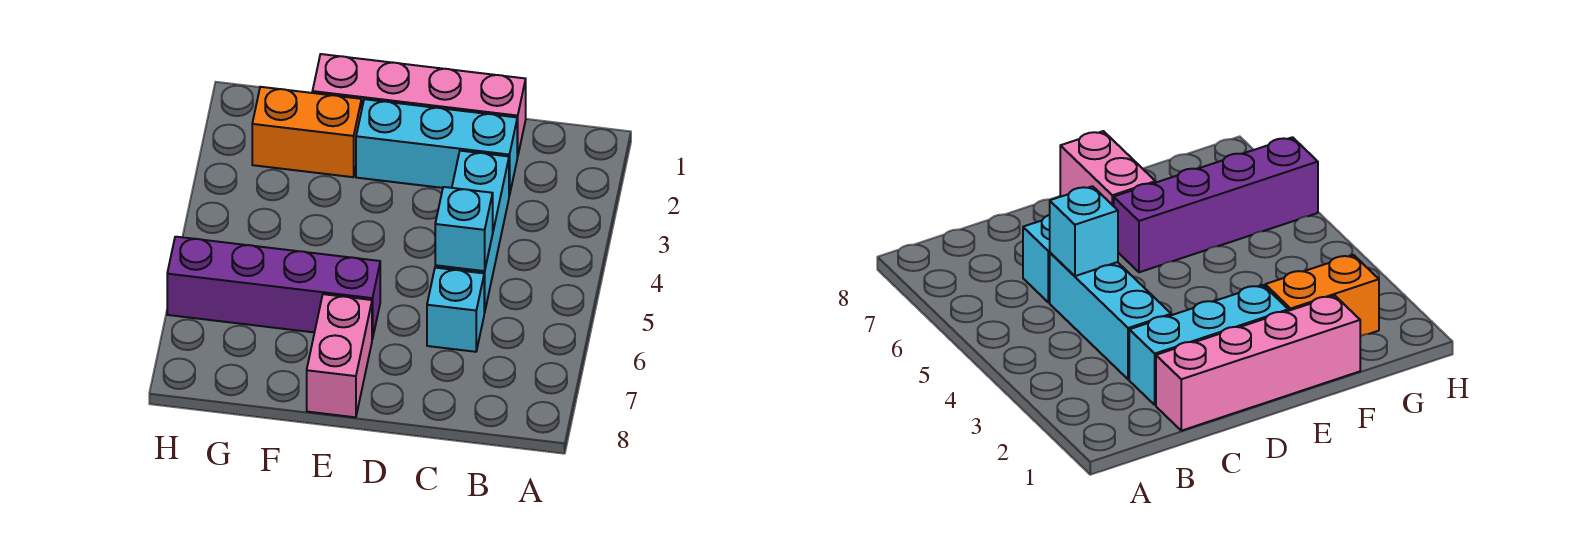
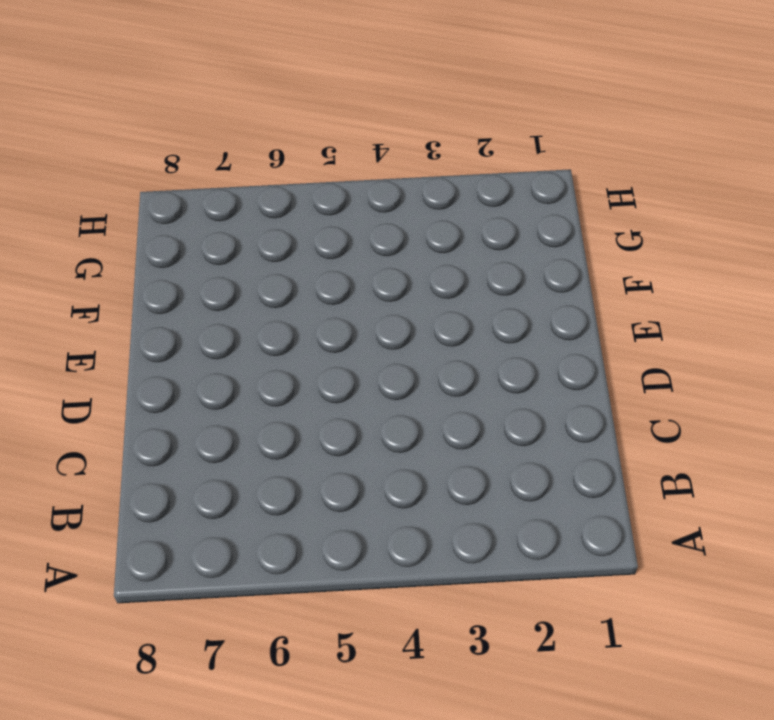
none -> pink 1x4 brick [312,54,526,157]
none -> cyan 1x3 brick [356,99,517,196]

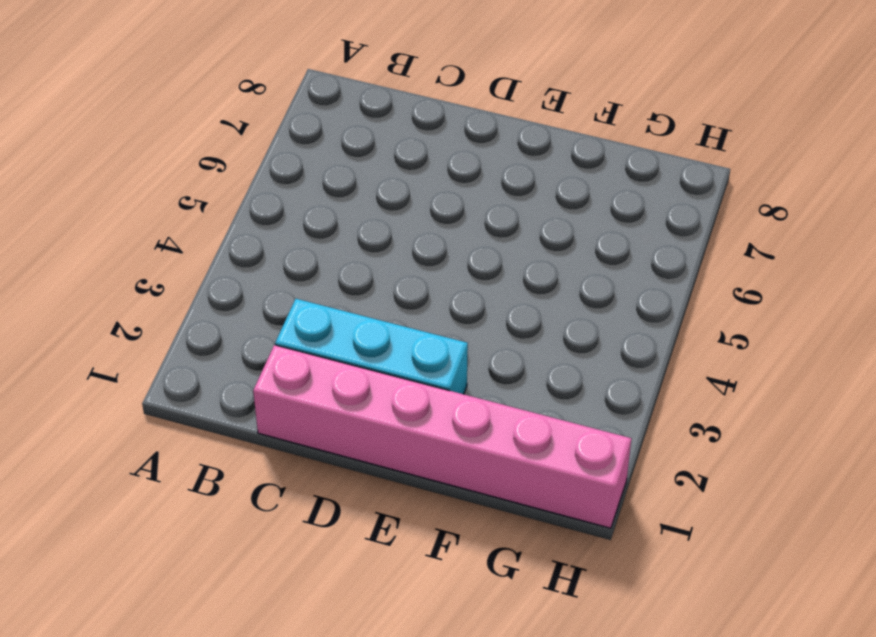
pink 1x6 brick [253,345,631,528] -> pink 1x4 brick [312,54,526,157]
none -> cyan 1x3 brick [435,151,509,313]
none -> cyan 1x1 brick [427,268,484,352]

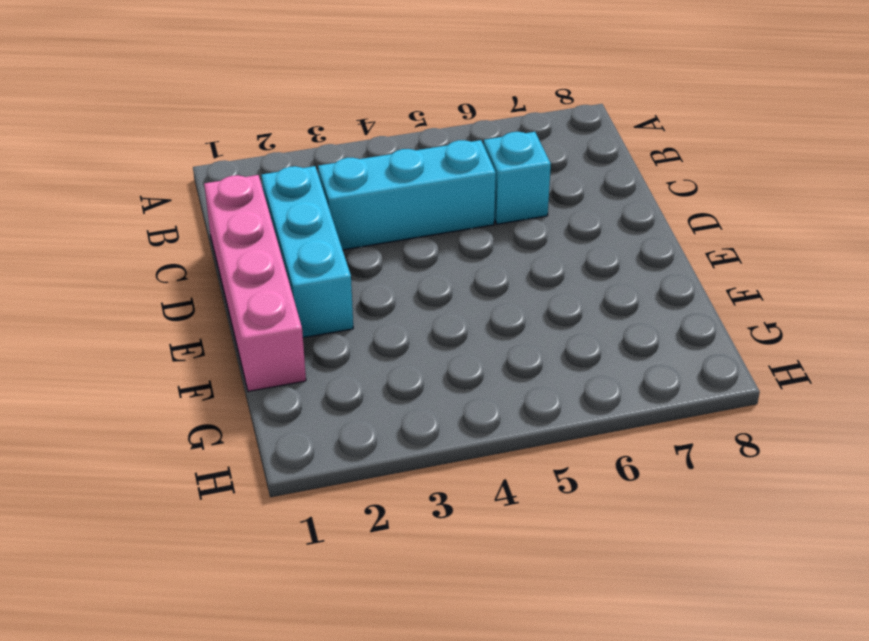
none -> purple 1x4 brick [167,237,380,339]
none -> pink 1x2 brick [307,294,372,417]

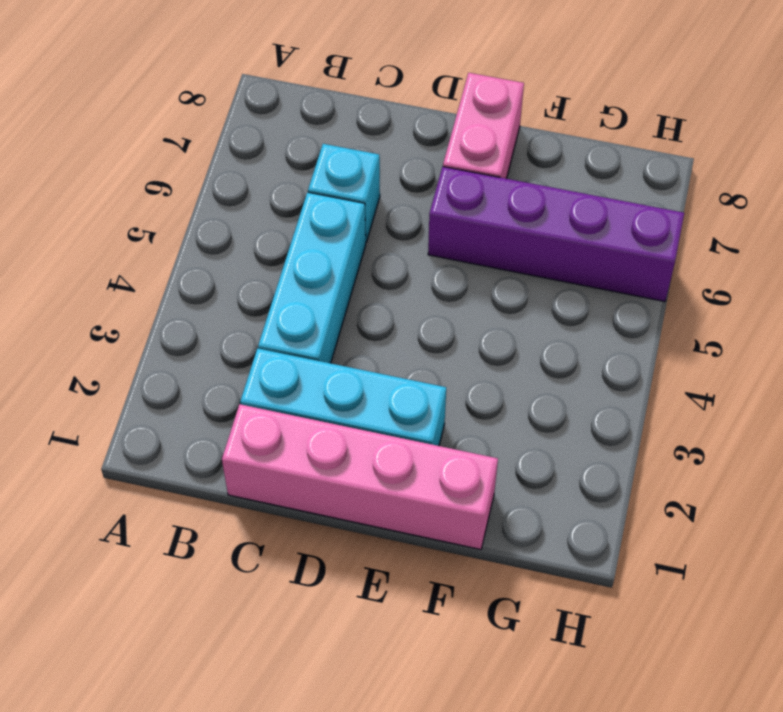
none -> orange 1x2 brick [252,87,362,177]
none -> cyan 1x1 brick [435,187,493,271]

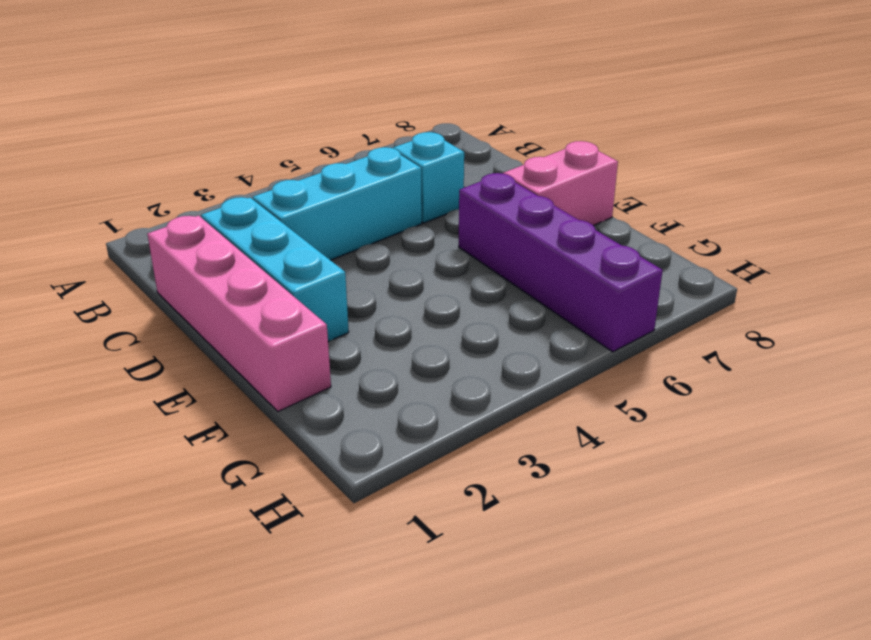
none -> orange 1x2 brick [252,87,362,177]
none -> cyan 1x1 brick [435,187,493,271]

